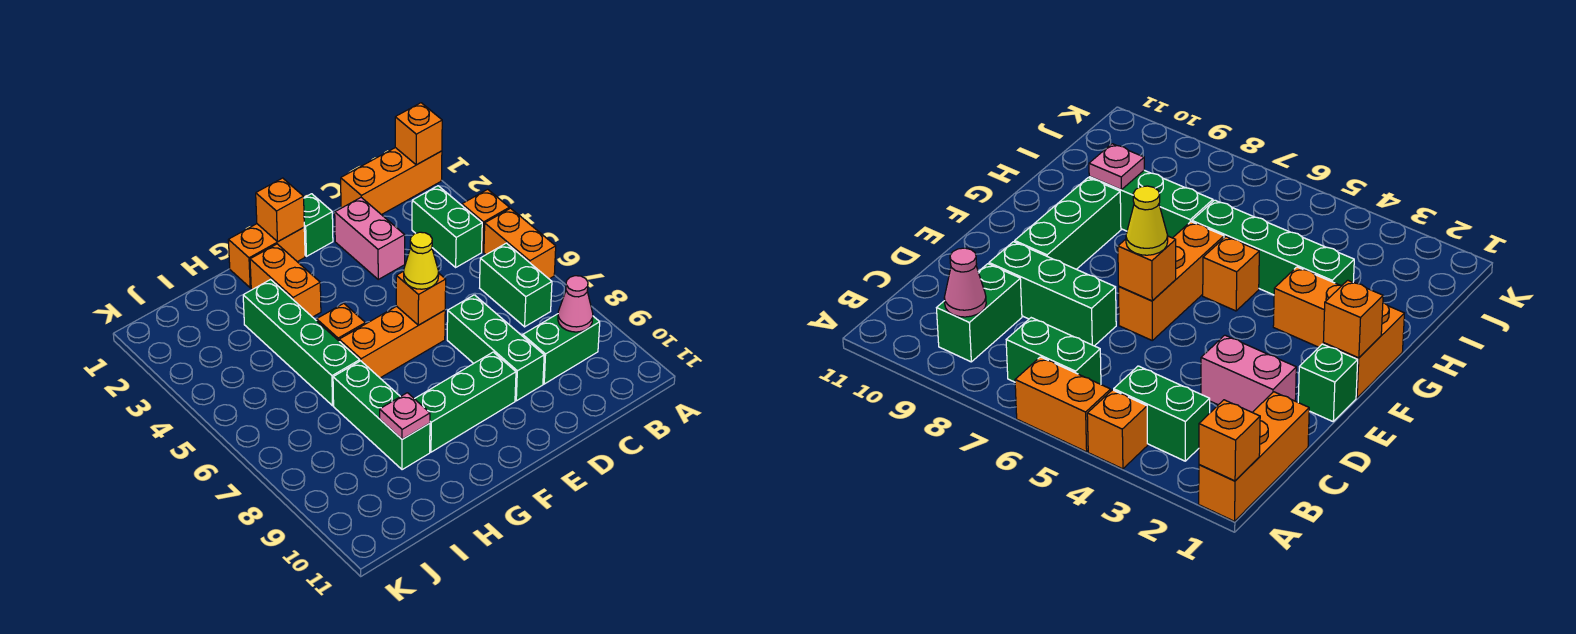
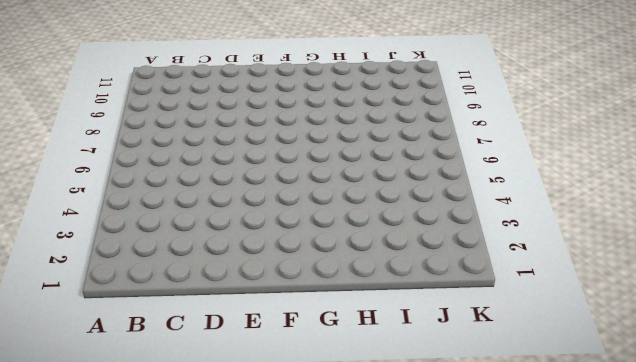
none -> orange 1x3 brick [341,148,442,215]
none -> orange 1x1 brick [462,189,509,252]
none -> orange 1x2 brick [484,208,556,279]

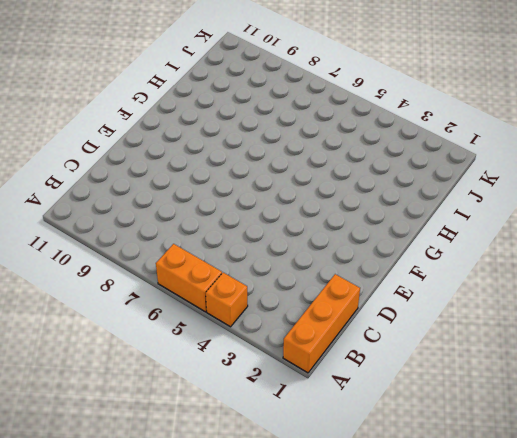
none -> green 1x2 brick [412,186,482,267]
none -> green 1x2 brick [480,243,552,327]
none -> green 1x2 brick [523,314,600,384]

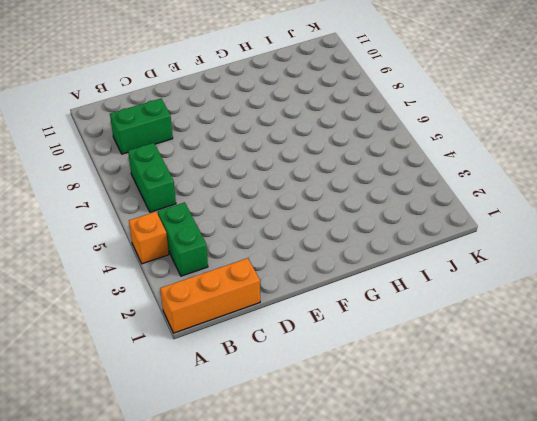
none -> orange 1x2 brick [484,208,556,279]
none -> pink 1x2 brick [335,198,405,279]
none -> green 1x3 brick [447,295,544,401]

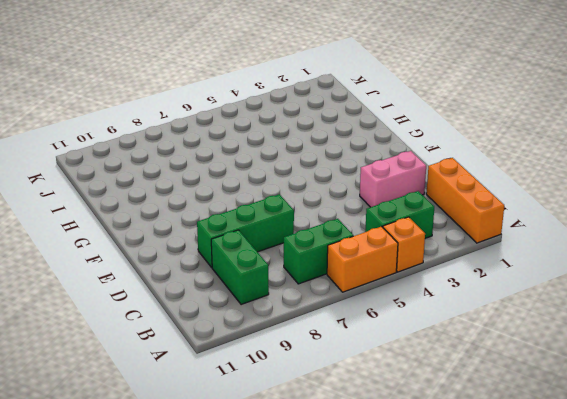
none -> green 1x1 brick [304,194,333,256]
none -> orange 1x3 brick [339,306,445,378]
none -> green 1x3 brick [415,352,516,452]

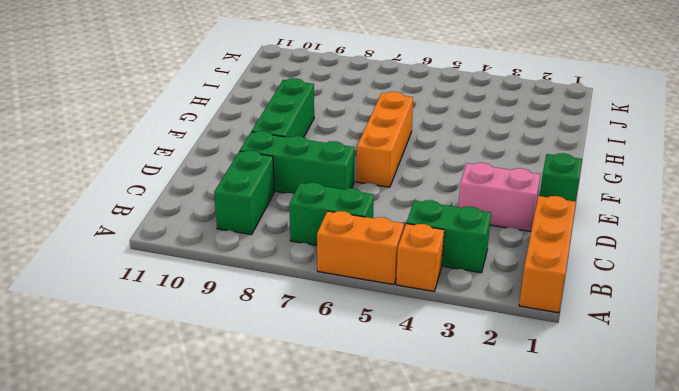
none -> orange 1x2 brick [228,224,305,288]
none -> orange 1x2 brick [250,244,321,317]
none -> orange 1x1 brick [317,303,365,341]

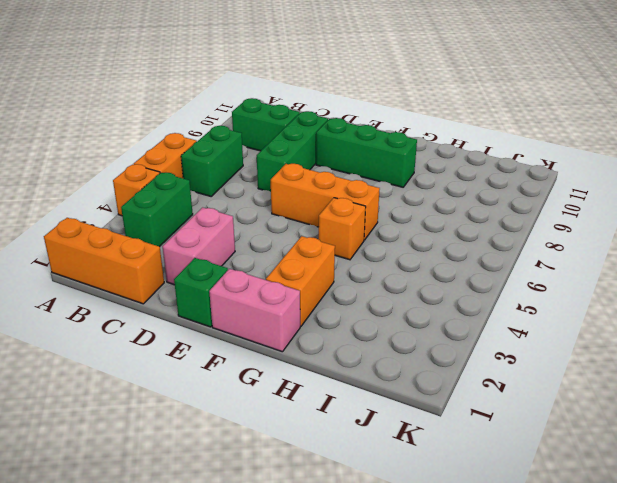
pink 1x2 brick [209,269,300,352] -> orange 1x2 brick [228,224,305,288]
none -> green 1x4 brick [243,280,360,406]
none -> green 1x3 brick [333,361,430,470]
none -> orange 1x1 brick [395,103,442,165]

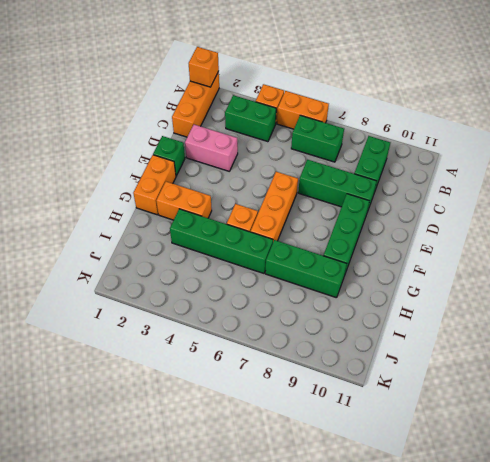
none -> pink 1x1 cone [558,276,593,332]
none -> orange 1x1 brick [396,271,446,325]
none -> orange 1x1 brick [256,178,304,242]

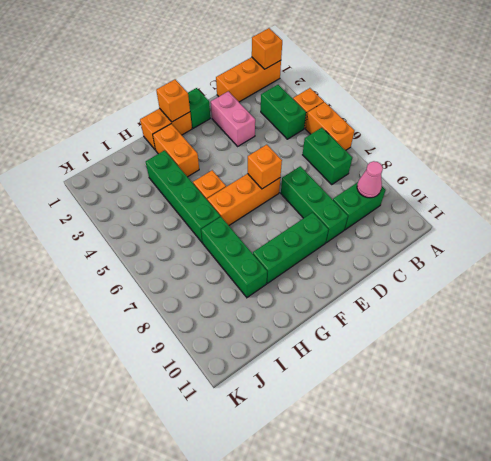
none -> pink 1x1 plate [380,393,430,439]
none -> yellow 1x1 cone [404,232,439,289]

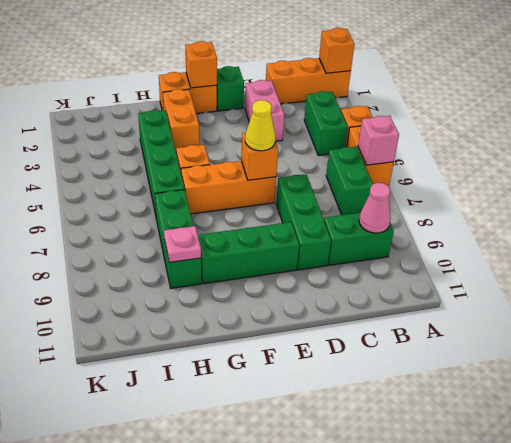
pink 1x1 brick [358,116,399,165] -> none

